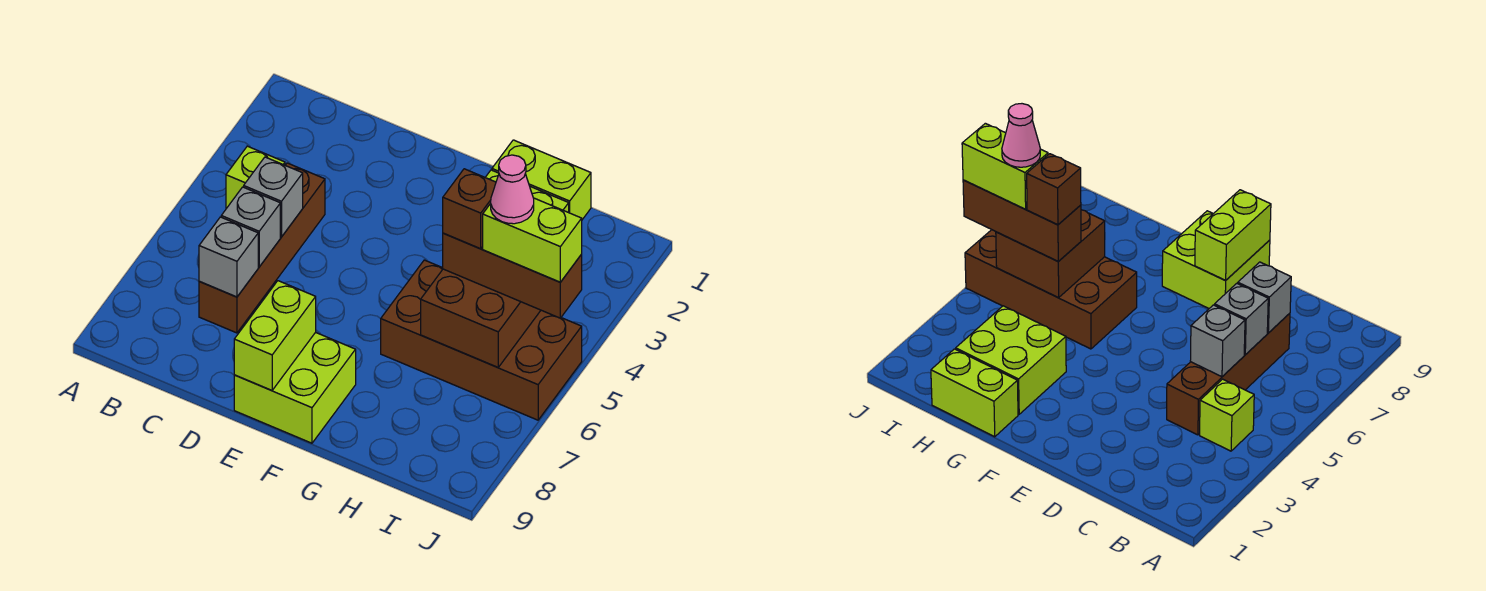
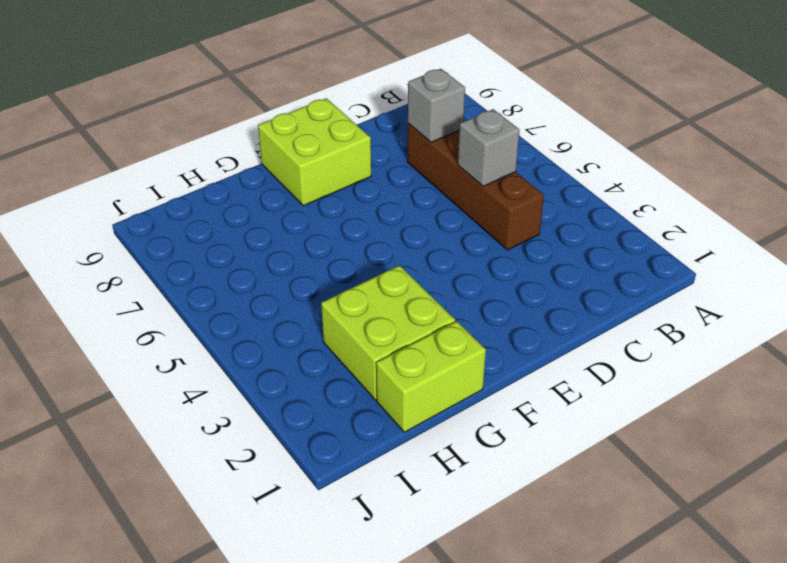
none -> lime 1x1 brick [226,146,285,209]
none -> brown 2x4 brick [381,260,582,420]
none -> grey 1x1 brick [221,187,280,267]

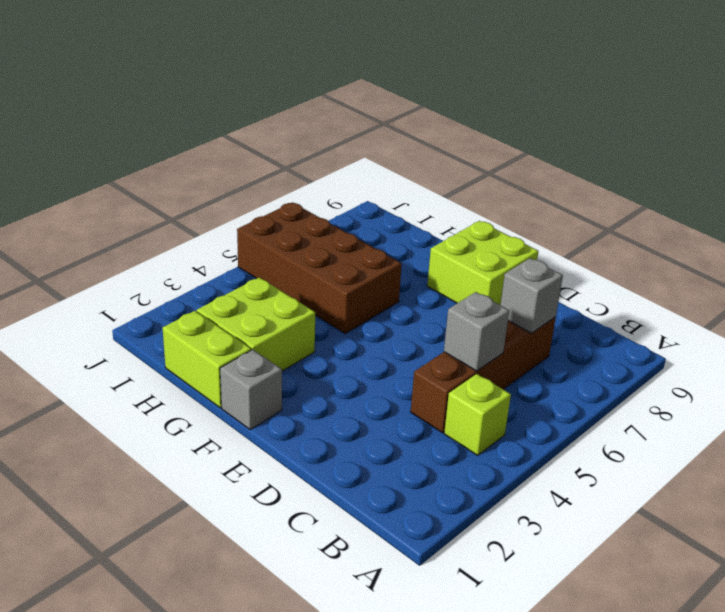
grey 1x1 brick [220,350,282,430] -> grey 1x1 brick moved to [221,187,280,267]
none -> lime 1x2 brick [234,281,316,390]
none -> brown 2x2 brick [421,269,541,367]
none -> brown 1x3 brick [443,233,582,318]

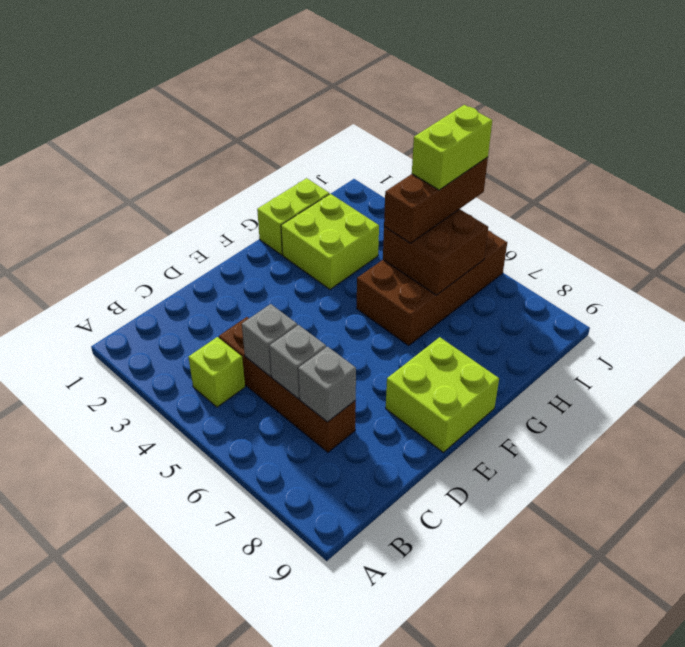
none -> lime 1x2 brick [234,281,316,390]
none -> brown 1x1 brick [443,169,496,249]
none -> pink 1x1 cone [491,155,534,224]

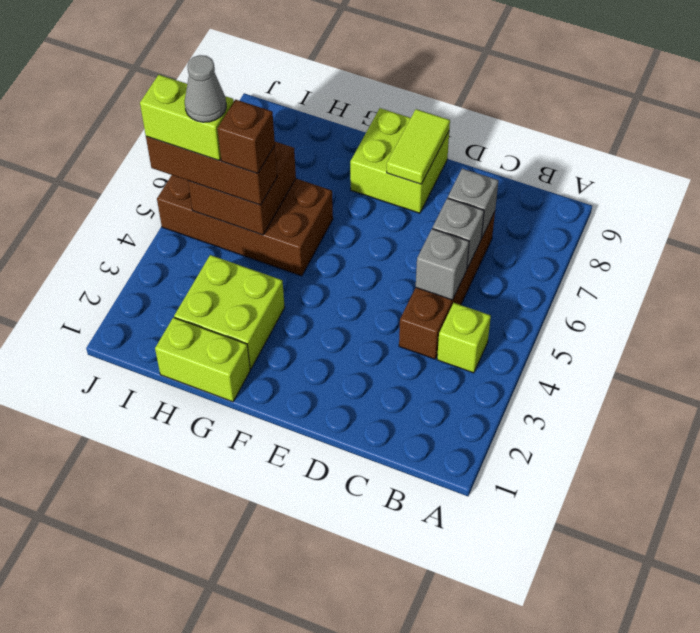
lime 1x2 tile [387,109,450,184] -> lime 1x2 brick [234,281,316,390]
grey 1x1 cone [185,55,226,122] -> pink 1x1 cone [491,155,534,224]

